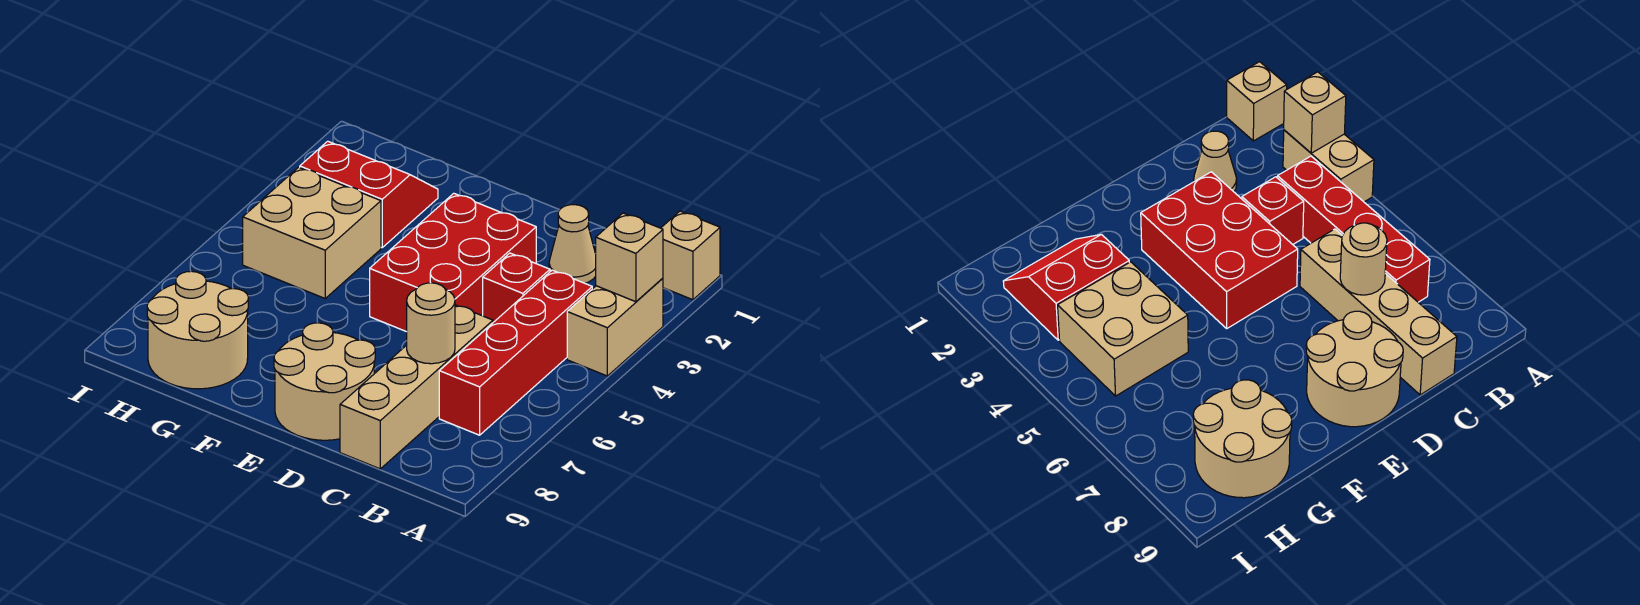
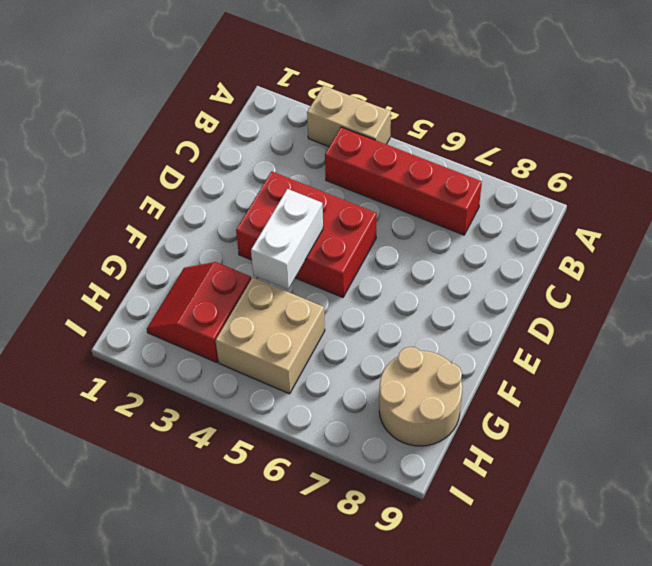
white 1x2 brick [251,189,323,290] -> none
none -> tan 1x1 brick [661,211,720,300]
none -> tan 1x1 cone [549,205,596,283]
none -> red 1x1 brick [483,253,550,322]

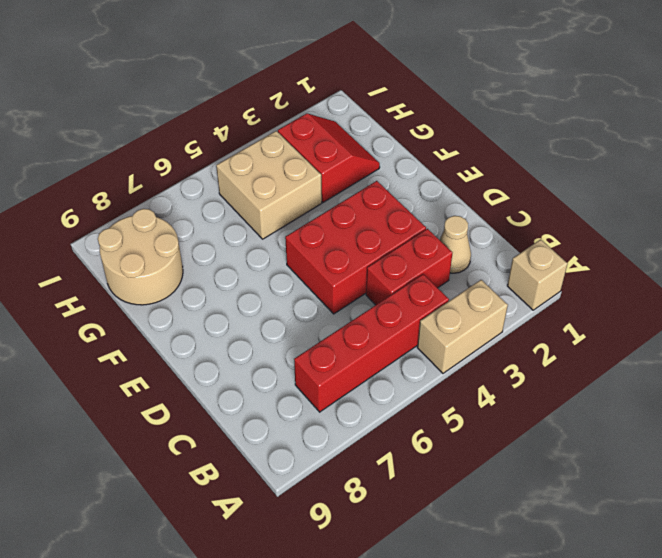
red 1x2 brick [366,229,452,305] -> red 1x1 brick [483,253,550,322]
none -> tan 1x4 brick [340,305,493,469]
none -> tan 2x2 round brick [274,323,375,440]
none -> tan 1x1 brick [595,213,663,302]

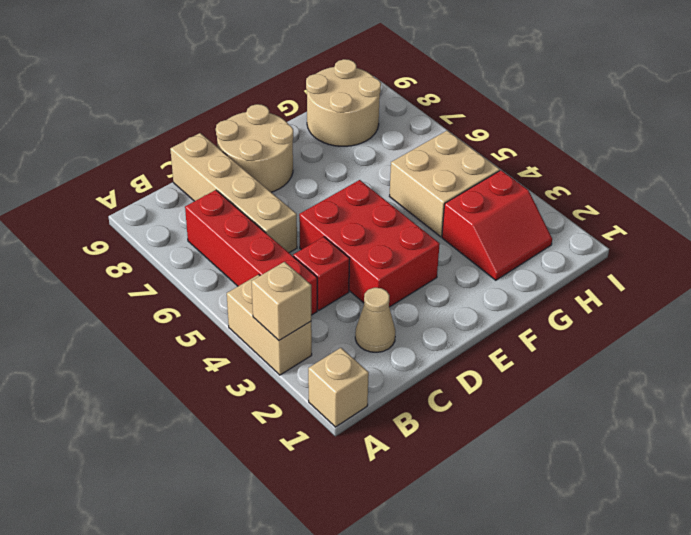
none -> tan 1x1 round brick [407,283,455,364]

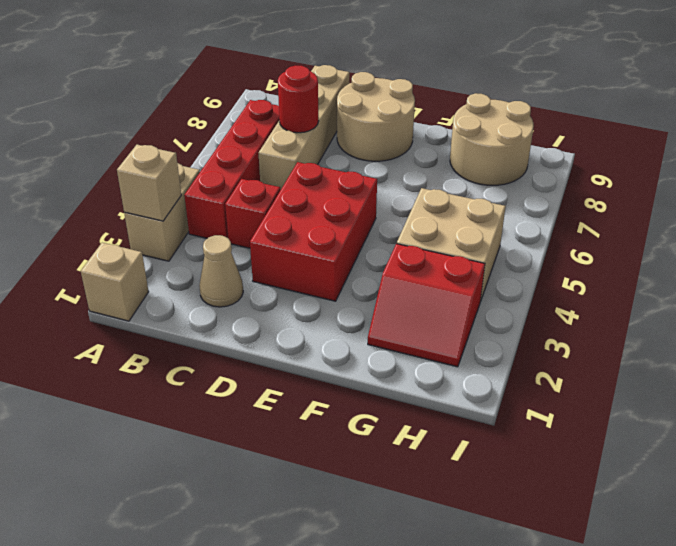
red 1x1 round brick [278,66,318,133] -> tan 1x1 round brick [407,283,455,364]

